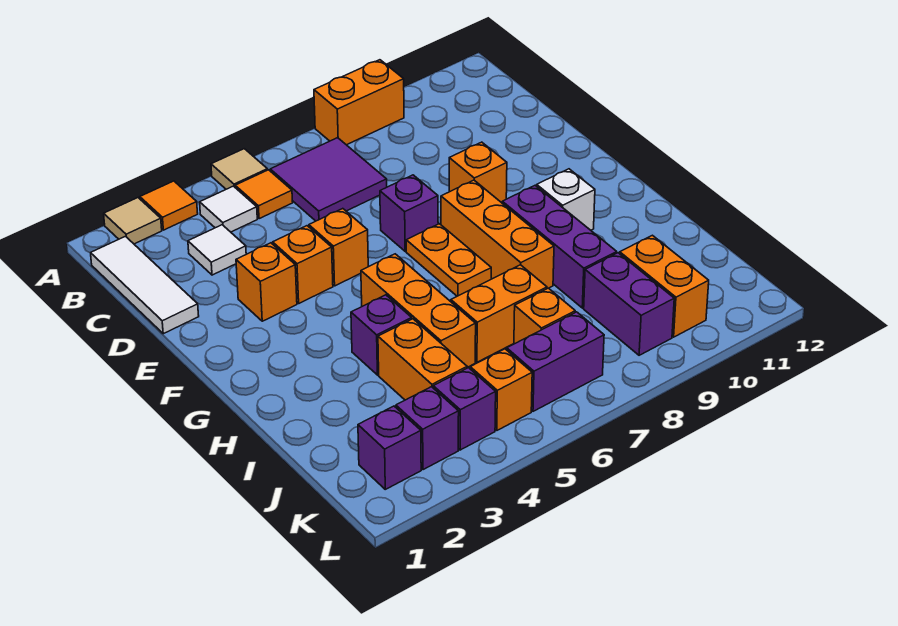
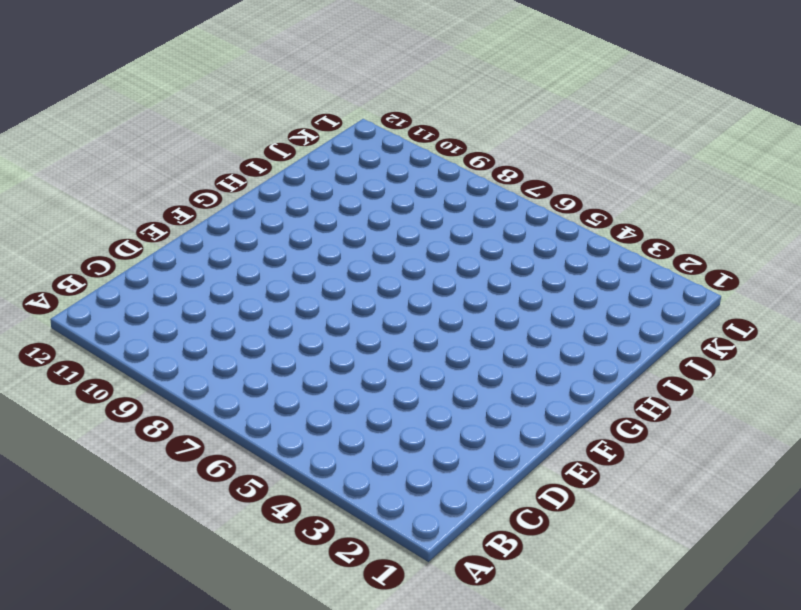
none -> tan 1x1 tile [104,198,162,244]
none -> orange 1x1 tile [140,181,198,230]
none -> tan 1x1 tile [211,149,267,189]
none -> orange 1x2 brick [314,60,404,145]

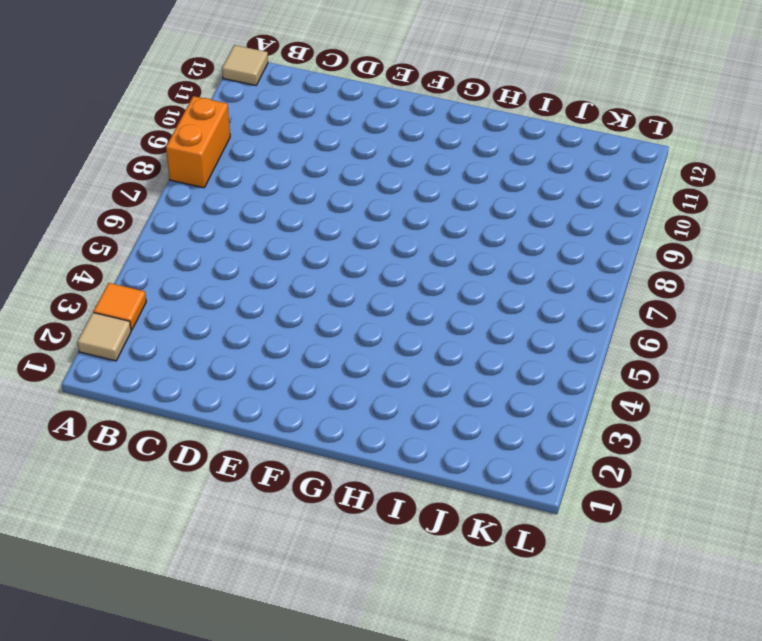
tan 1x1 tile [222,45,268,85] -> tan 1x1 tile moved to [211,149,267,189]
none -> white 1x3 tile [91,236,199,334]
none -> white 1x1 tile [200,186,257,232]
none -> orange 1x1 tile [235,170,293,219]
none -> purple 2x2 tile [270,138,387,221]

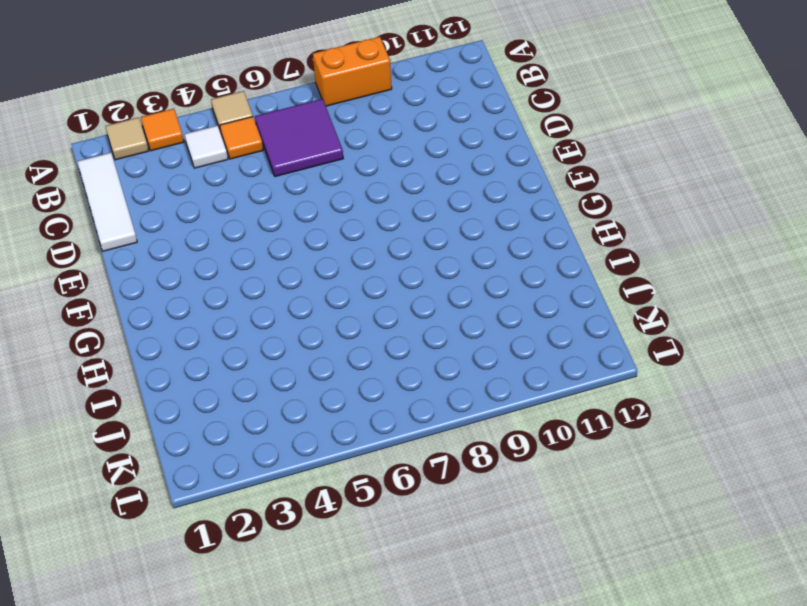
none -> white 1x1 tile [188,225,246,275]
none -> orange 1x1 brick [236,243,297,321]
none -> orange 1x1 brick [273,226,333,303]
none -> orange 1x1 brick [309,209,368,286]

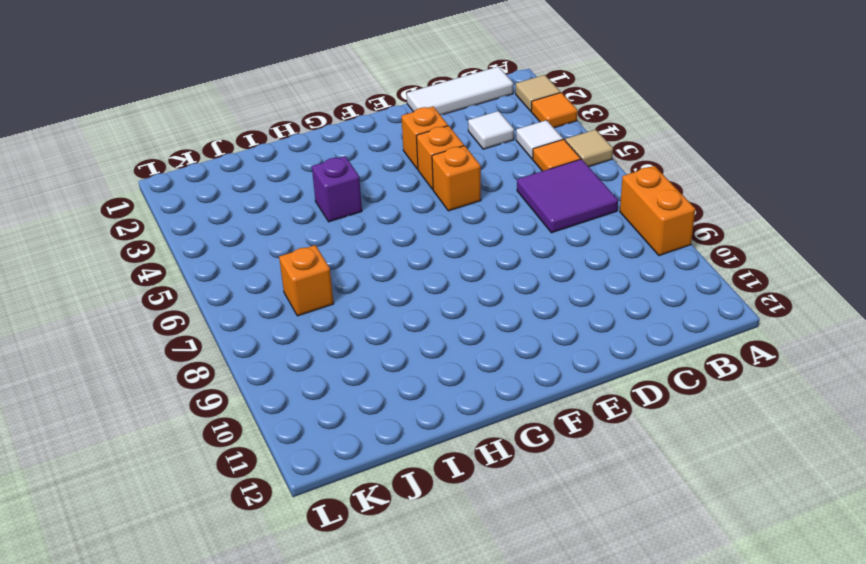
none -> purple 1x1 brick [380,175,438,251]
none -> orange 1x1 brick [449,142,507,203]
none -> orange 1x2 plate [406,224,491,296]
none -> orange 1x3 brick [441,180,554,289]

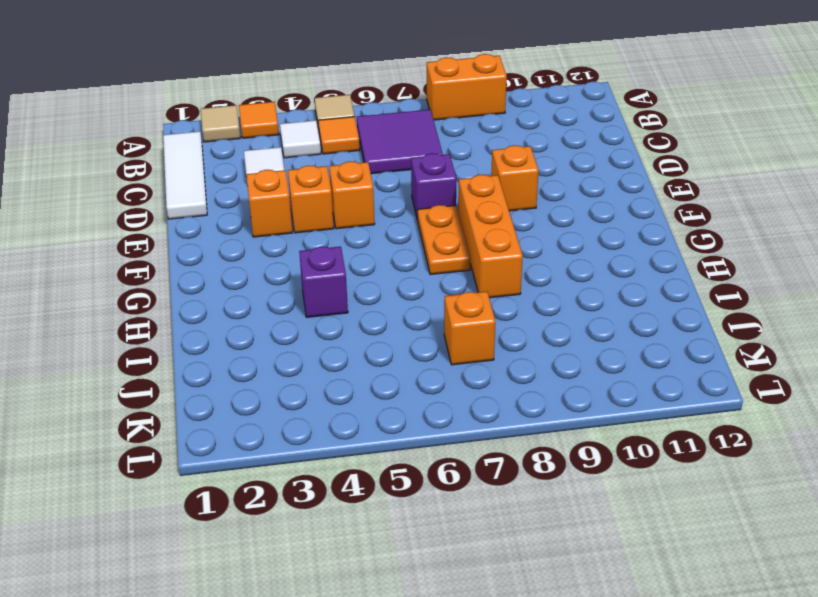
none -> orange 1x3 brick [361,254,476,367]
none -> purple 1x3 brick [502,186,617,308]
none -> white 1x1 brick [537,169,595,230]
none -> orange 1x2 brick [378,319,467,400]

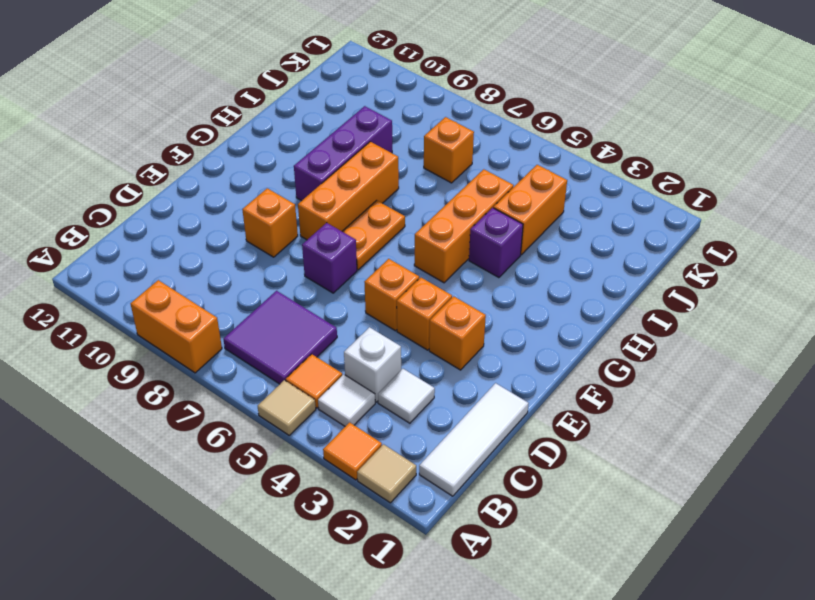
white 1x1 brick [344,327,401,402] -> white 1x1 brick moved to [537,169,595,230]
none -> orange 1x2 brick [451,265,547,362]
none -> purple 1x2 brick [584,253,674,355]
none -> orange 1x2 brick [620,235,709,337]
none -> purple 1x1 brick [358,406,421,489]

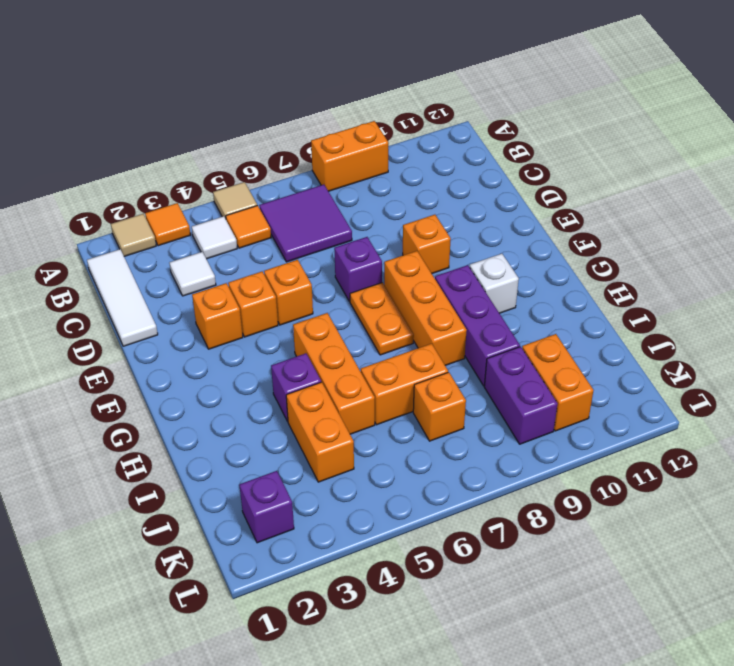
none -> purple 1x1 brick [396,387,459,470]
none -> purple 1x1 brick [433,368,496,450]
none -> orange 1x1 brick [470,349,532,430]
none -> purple 1x2 brick [507,312,604,411]

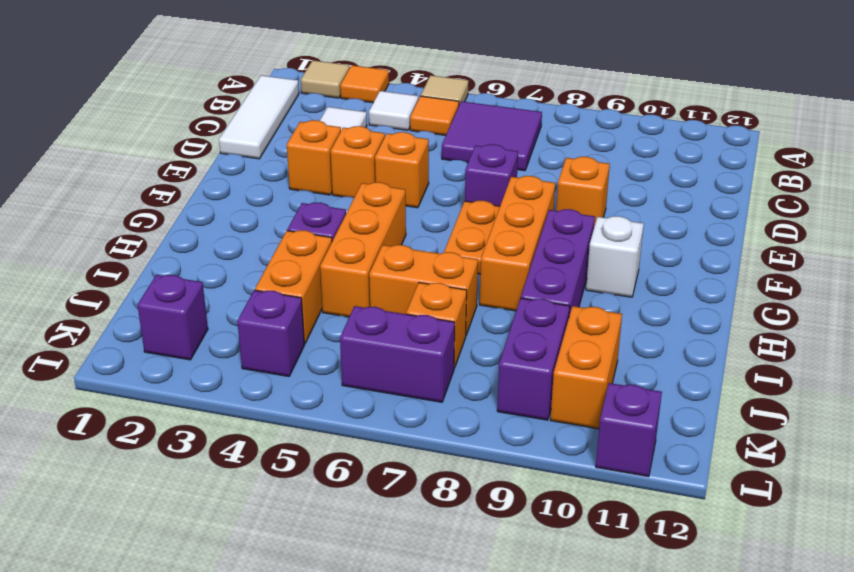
purple 1x1 brick [596,383,662,477] -> purple 1x1 brick moved to [396,387,459,470]
none -> orange 1x2 brick [314,60,404,145]
none -> orange 1x1 brick [470,349,532,430]

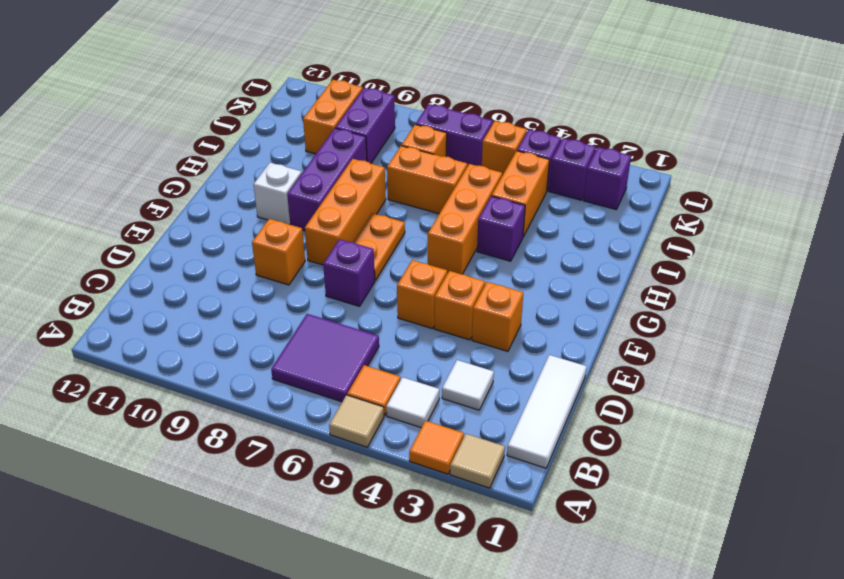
none -> orange 1x2 brick [314,60,404,145]

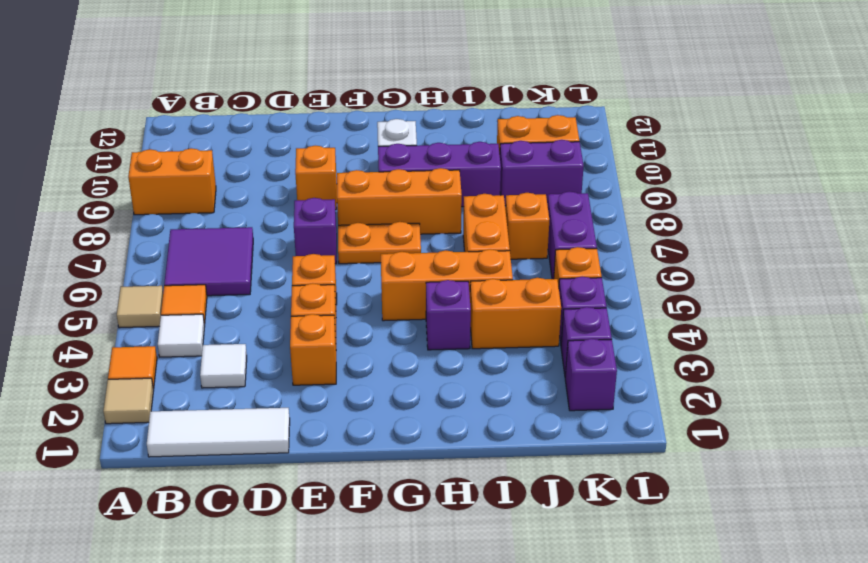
orange 1x2 brick [128,148,216,215] -> orange 1x2 brick turned to [314,60,404,145]

